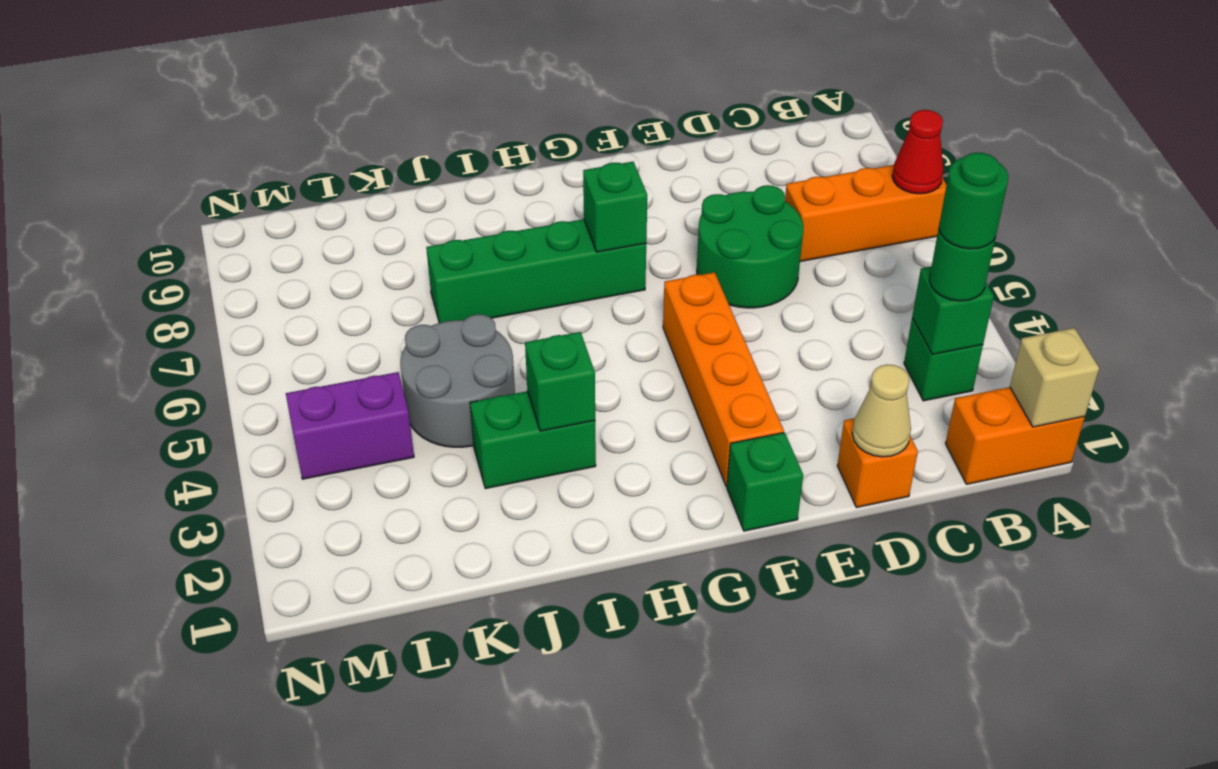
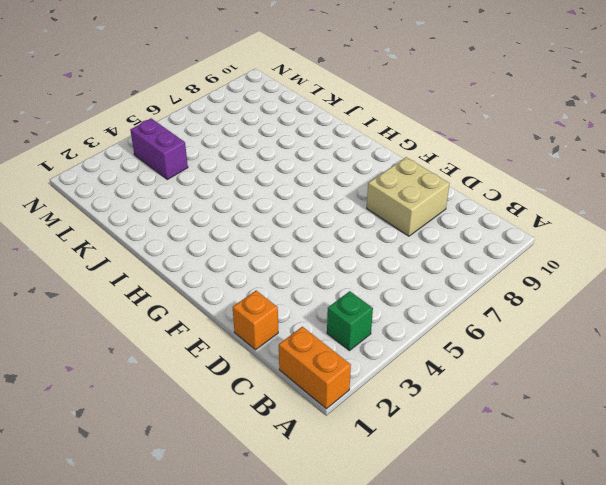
tan 2x2 brick [367,157,449,236] -> none
none -> orange 1x3 brick [785,165,947,262]
none -> green 2x2 round brick [697,185,804,308]
none -> green 1x1 brick [727,432,803,531]

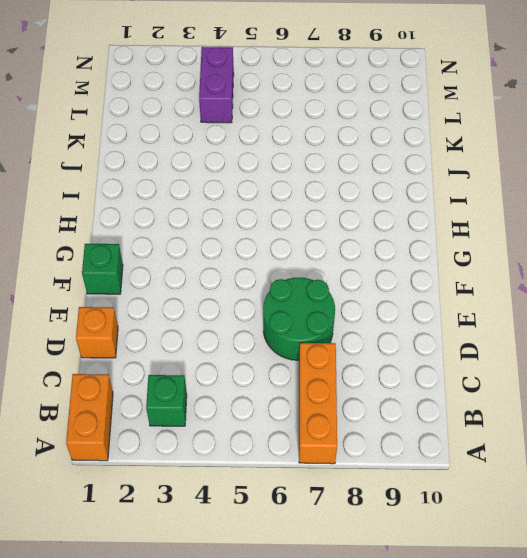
none -> orange 1x4 brick [663,272,784,486]
none -> green 1x4 brick [426,219,646,323]
none -> green 1x2 brick [470,391,596,489]

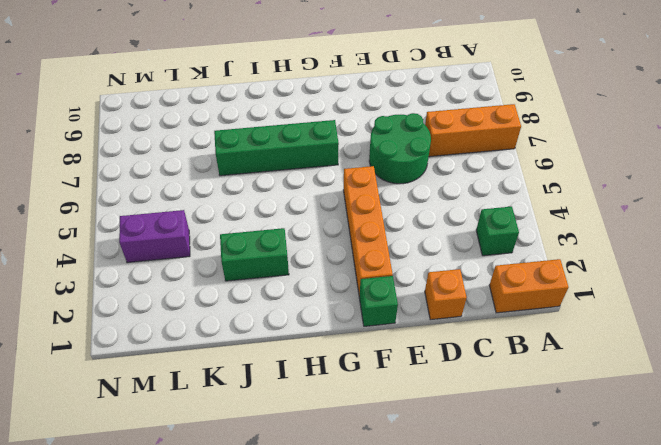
none -> grey 2x2 round brick [400,314,515,447]
none -> tan 1x1 brick [1010,328,1099,427]
none -> red 1x1 cone [892,110,943,194]

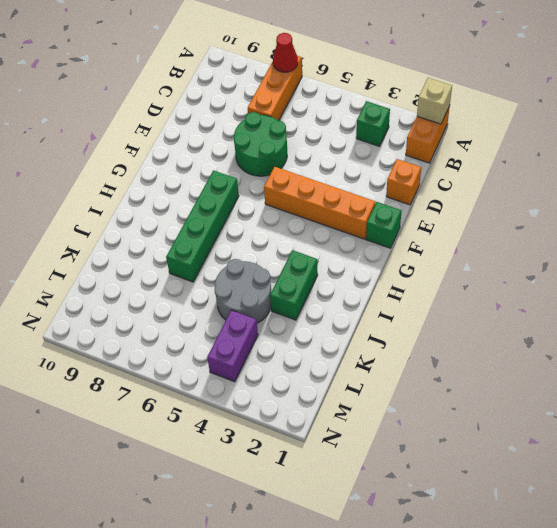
none -> green 1x1 brick [912,266,994,354]
none -> tan 1x1 cone [852,365,911,457]
none -> green 1x1 brick [583,162,647,252]

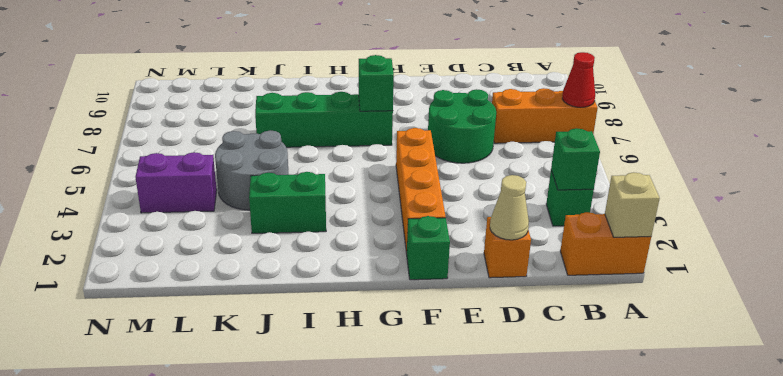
none -> green 1x1 brick [525,332,595,431]
none -> green 1x1 round brick [929,229,996,301]
none -> green 1x1 round brick [939,153,1008,249]

